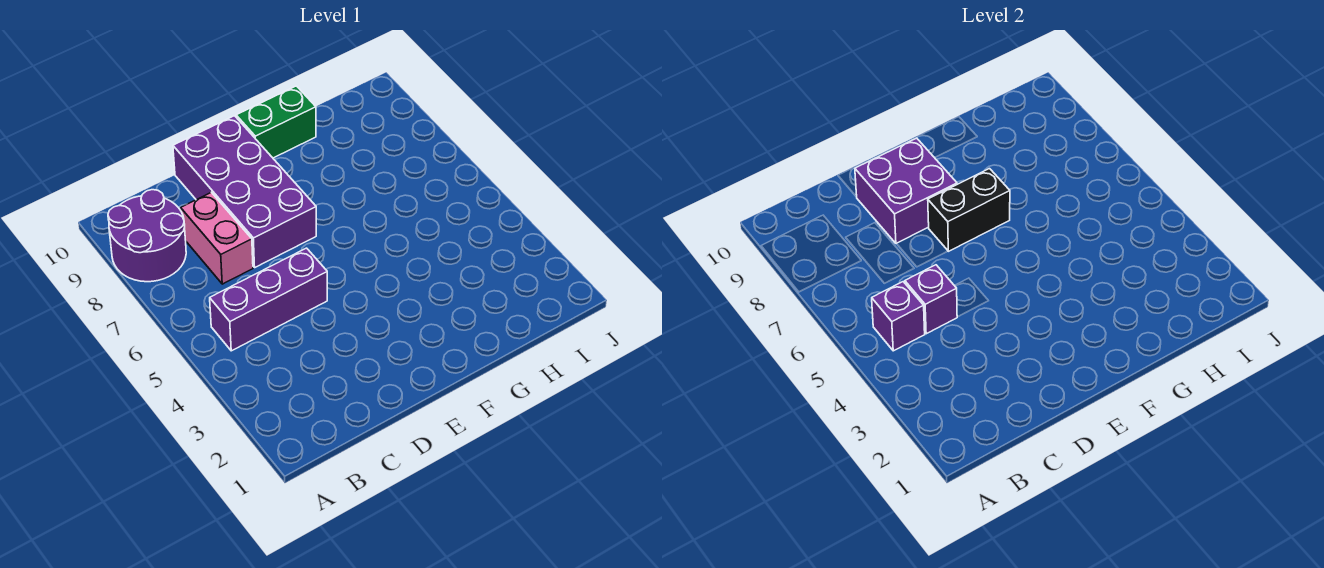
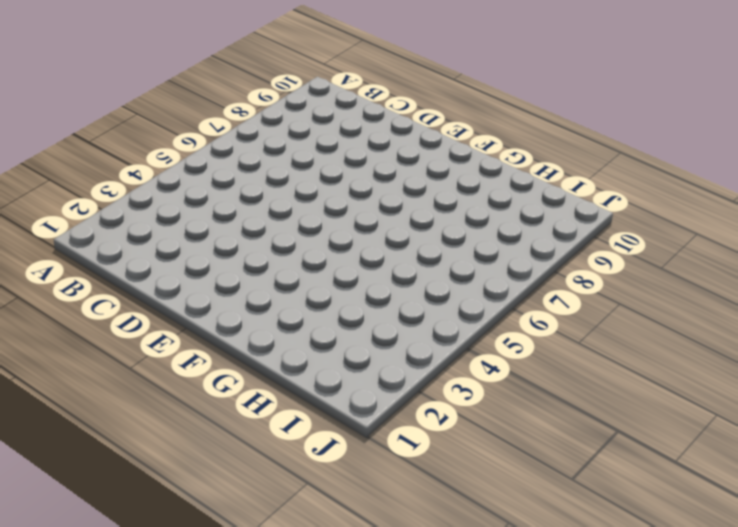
none -> purple 2x2 round brick [108,190,186,282]
none -> purple 1x3 brick [210,248,327,351]

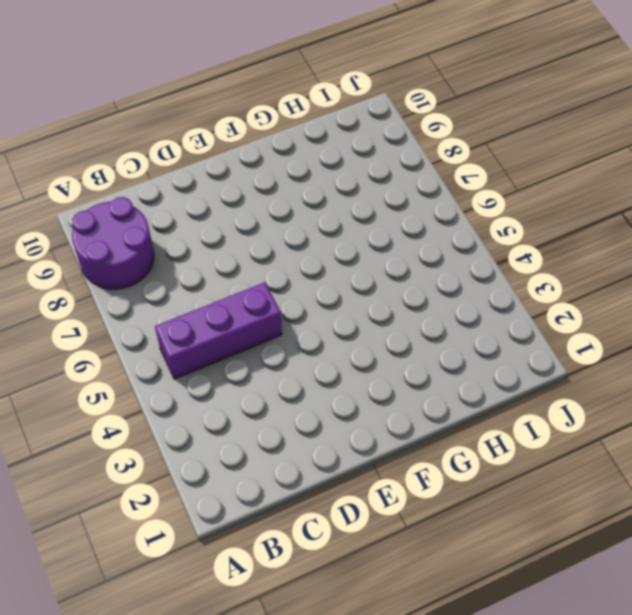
none -> pink 1x2 brick [181,192,253,284]
none -> purple 2x4 brick [173,116,316,267]

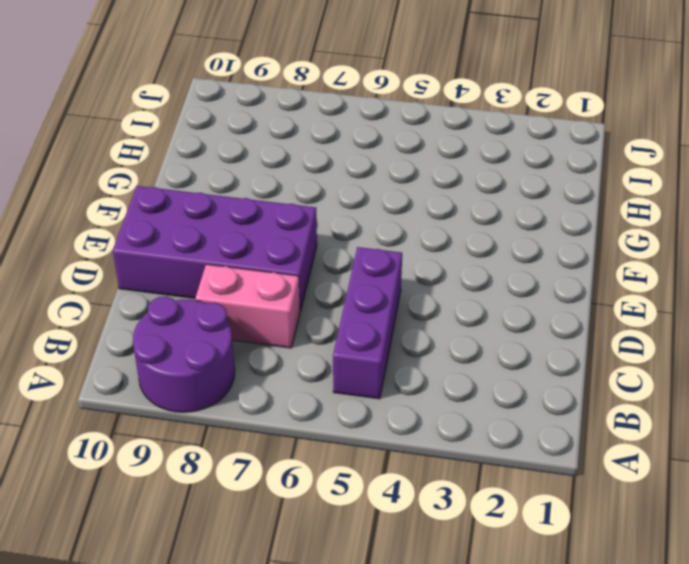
none -> green 1x2 brick [236,86,316,158]
none -> purple 1x1 brick [872,282,925,351]

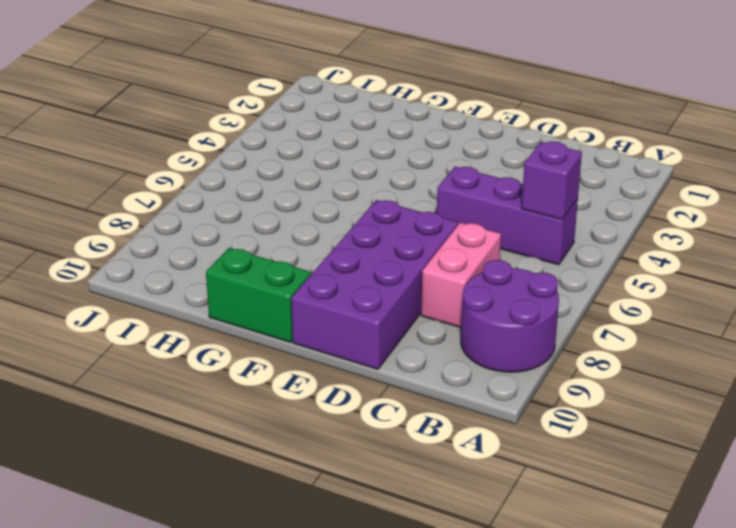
none -> purple 1x1 brick [905,265,957,334]
none -> purple 2x2 brick [855,138,957,244]

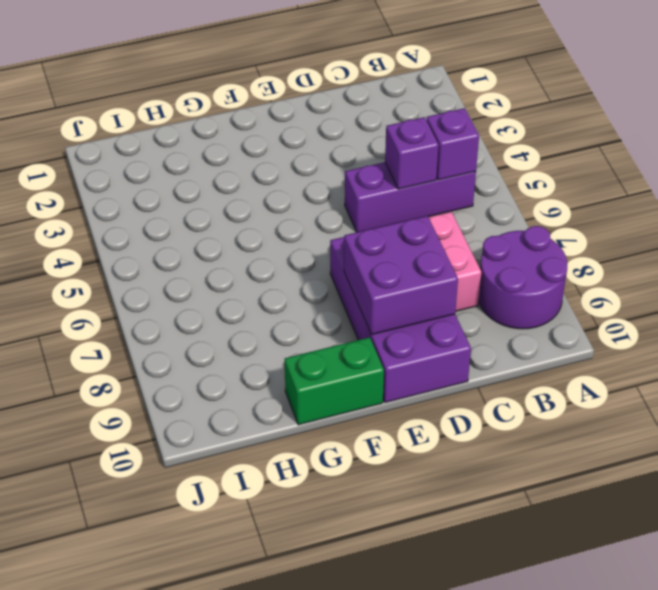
none -> black 1x2 brick [928,169,1010,251]

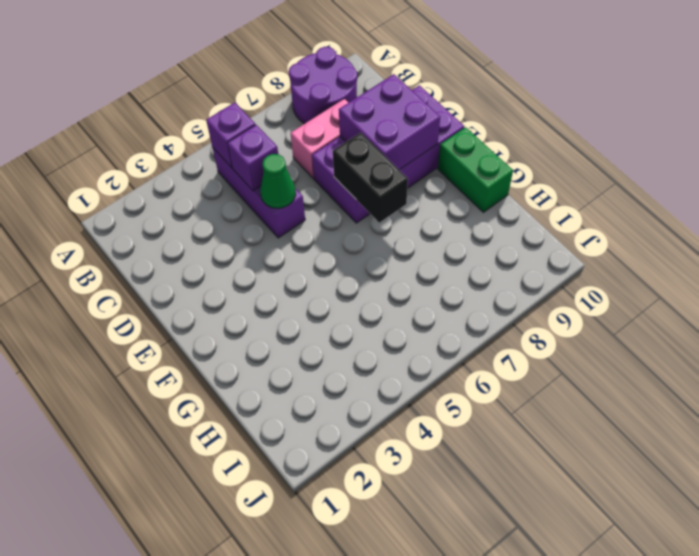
green 1x1 cone [260,154,296,208] -> none

